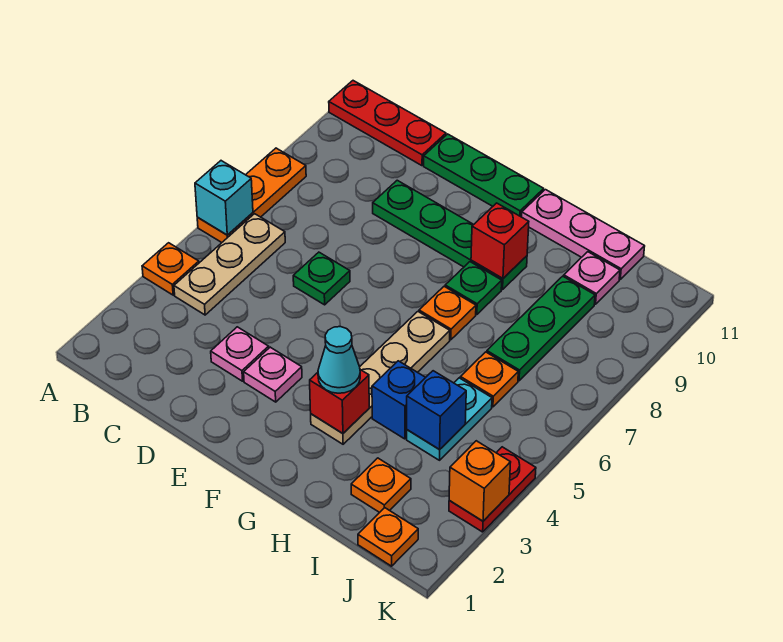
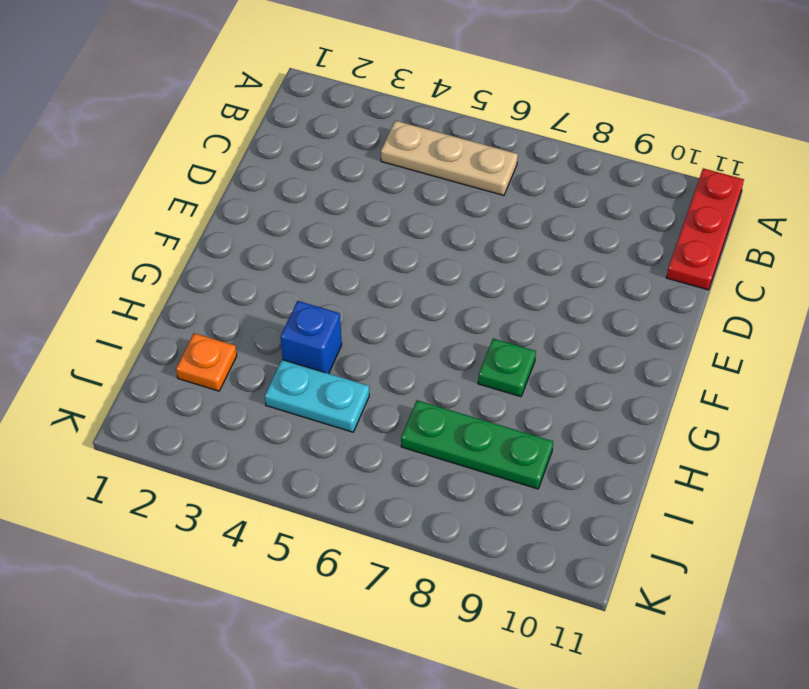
none -> orange 1x1 plate [142,243,199,295]
none -> orange 1x3 plate [197,148,306,242]
none -> pink 1x1 plate [211,327,269,381]

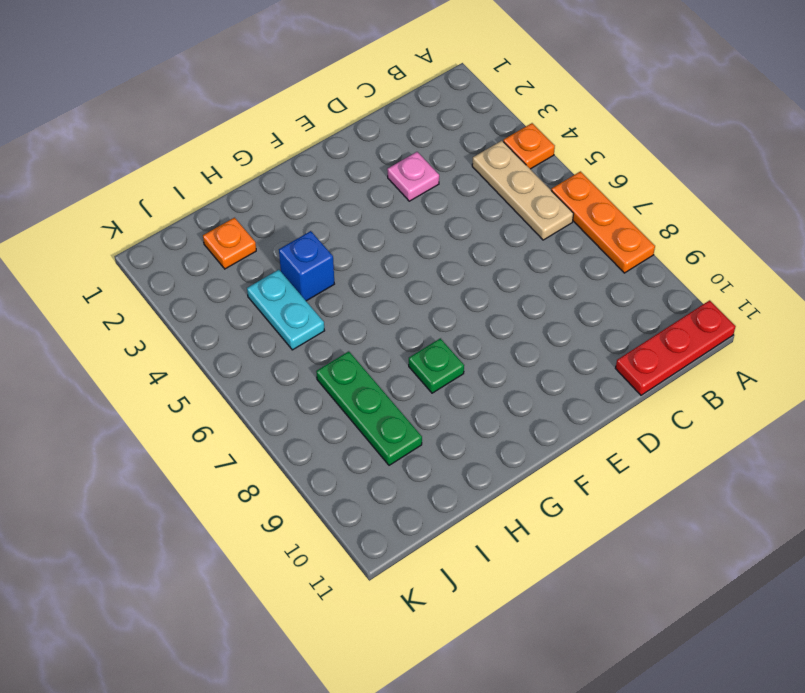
none -> green 1x1 plate [293,252,350,305]
none -> green 1x4 plate [373,180,527,290]
none -> green 1x3 plate [424,134,544,217]

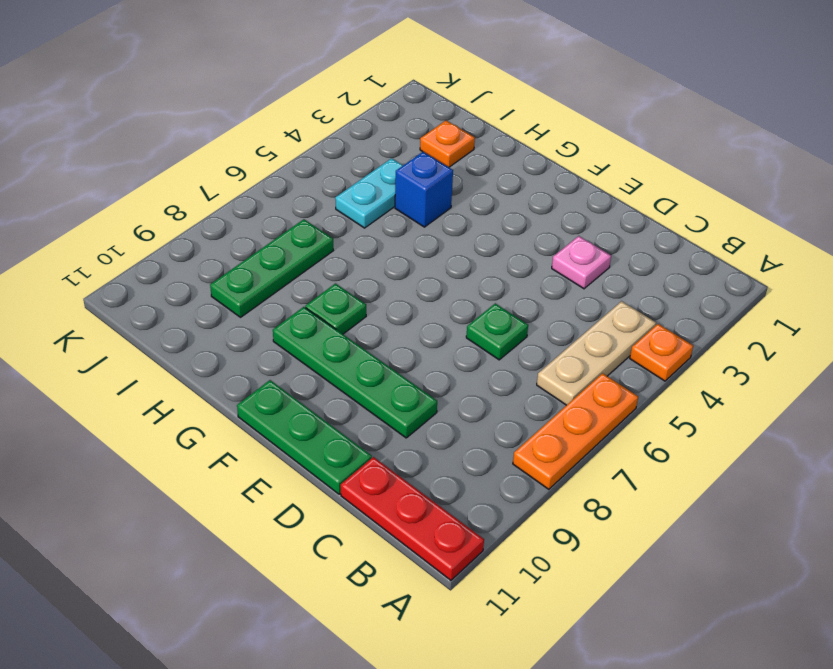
none -> pink 1x1 plate [244,347,302,402]
none -> tan 1x4 plate [311,312,450,444]
none -> orange 1x1 plate [419,286,476,340]

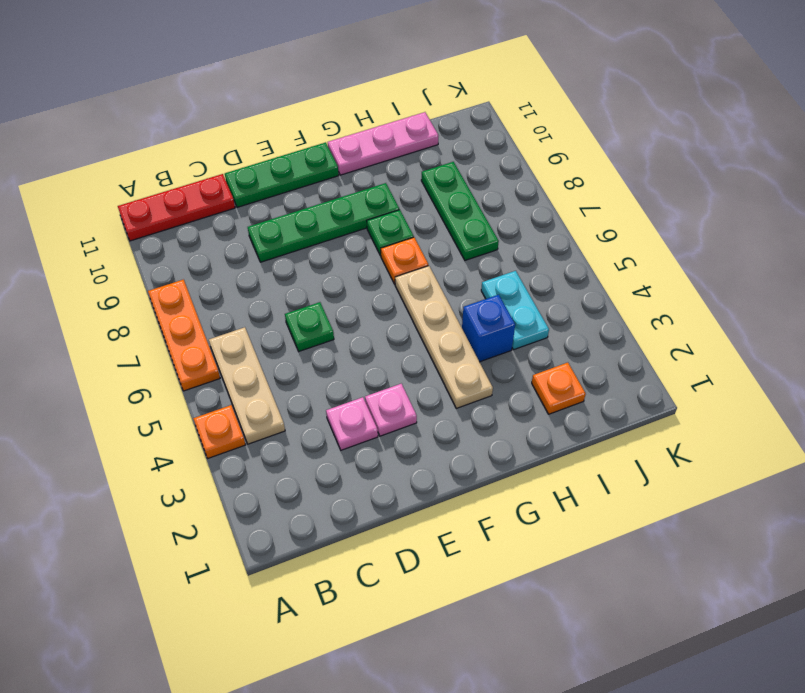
none -> orange 1x1 plate [460,352,518,407]
none -> pink 1x1 plate [564,252,620,304]
none -> orange 1x1 plate [358,508,418,566]

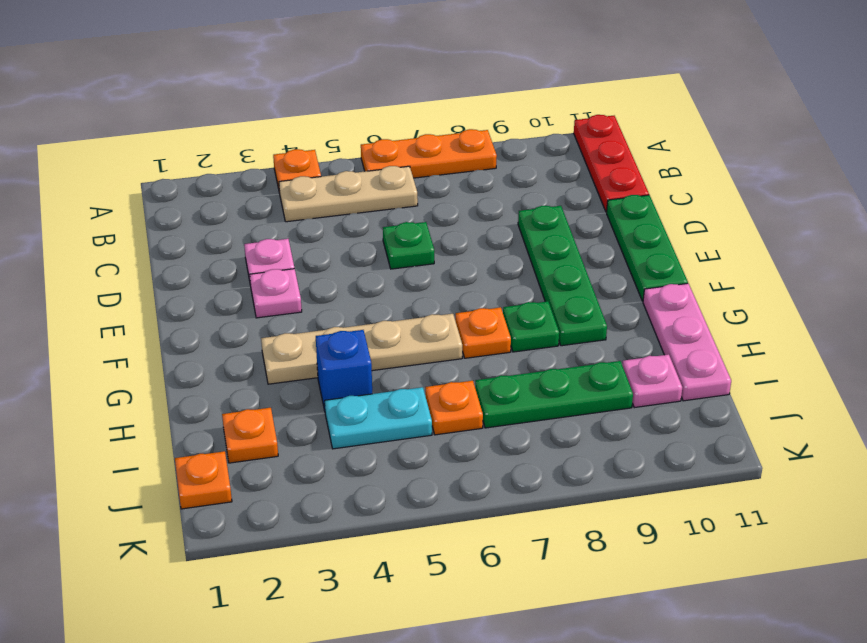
none -> red 1x2 plate [449,447,536,532]
none -> cyan 1x1 brick [195,161,253,235]
none -> red 1x1 brick [310,370,369,433]

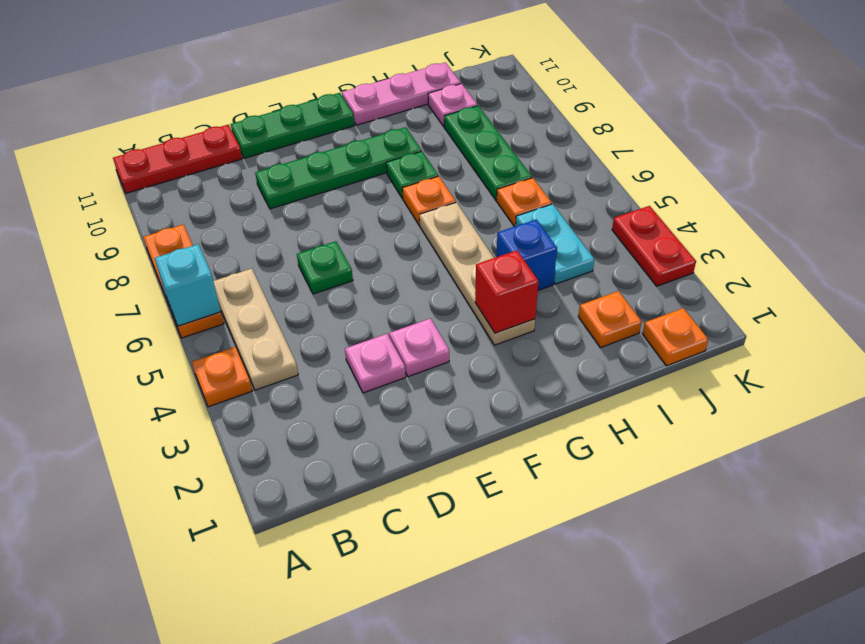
none -> red 1x1 brick [471,203,529,278]
none -> blue 1x1 brick [407,371,466,450]
none -> orange 1x1 brick [449,441,511,521]

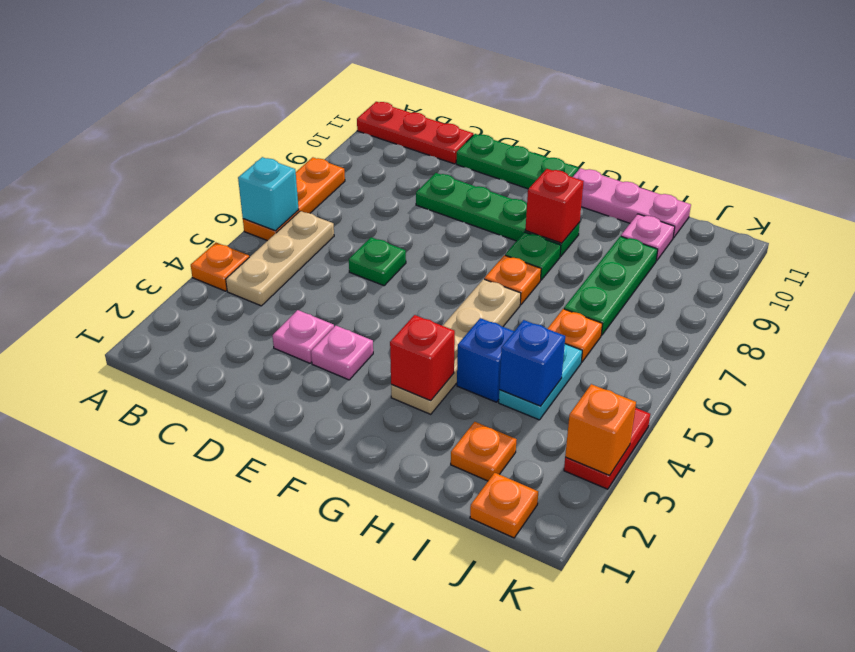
none -> cyan 1x1 cone [318,327,360,393]

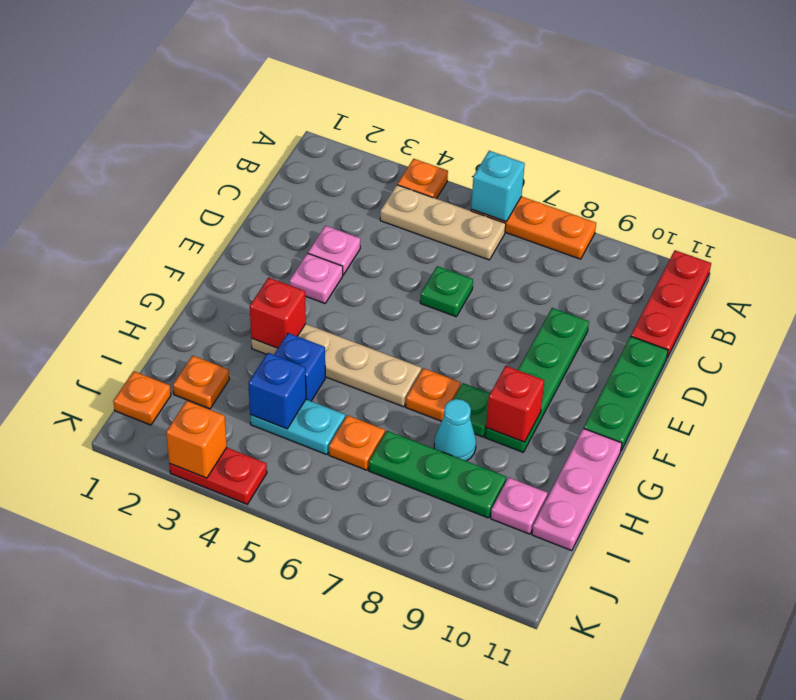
cyan 1x1 cone [434,399,476,461] -> cyan 1x1 cone moved to [318,327,360,393]

